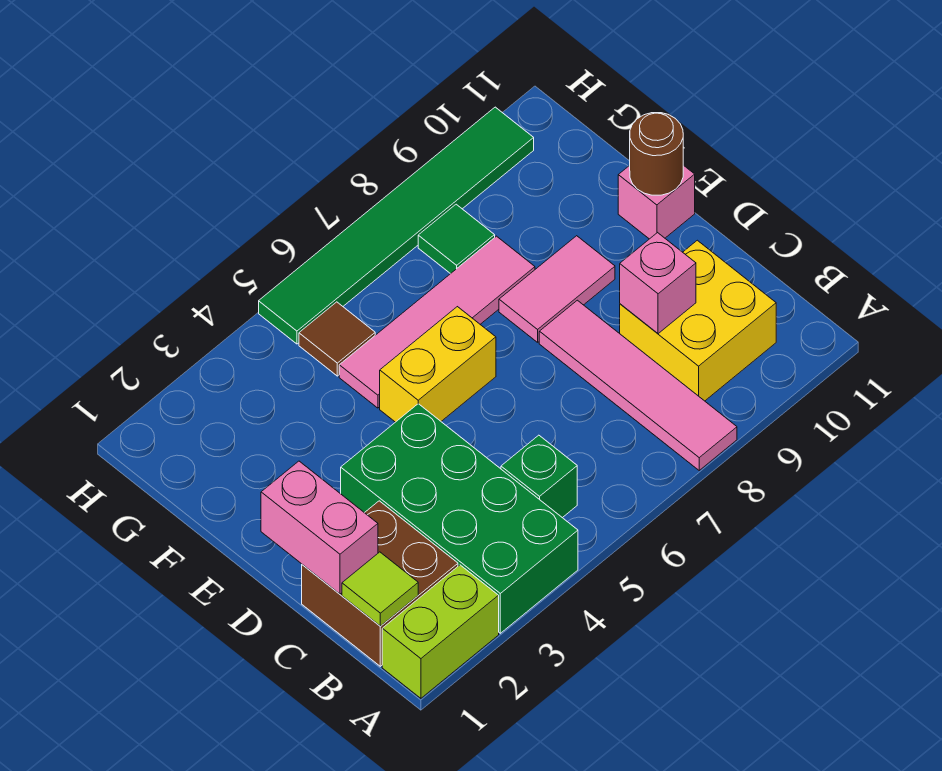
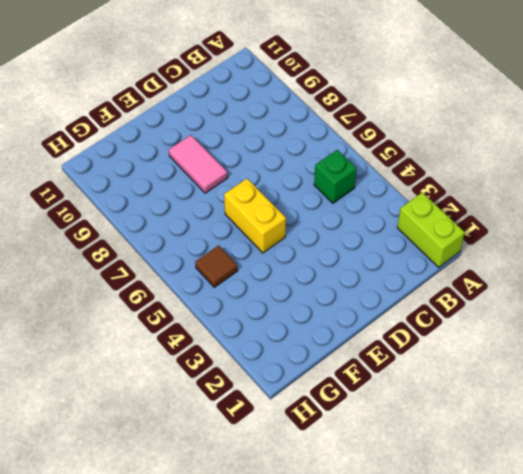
none -> green 2x4 brick [341,404,578,633]
none -> pink 1x4 tile [539,300,737,470]
none -> brown 2x2 brick [302,501,458,666]

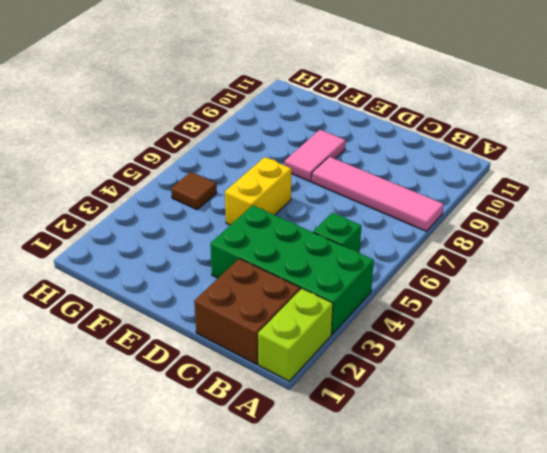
none -> yellow 2x2 brick [620,240,776,401]
none -> pink 1x1 brick [618,165,695,239]
none -> pink 1x4 tile [339,236,535,408]

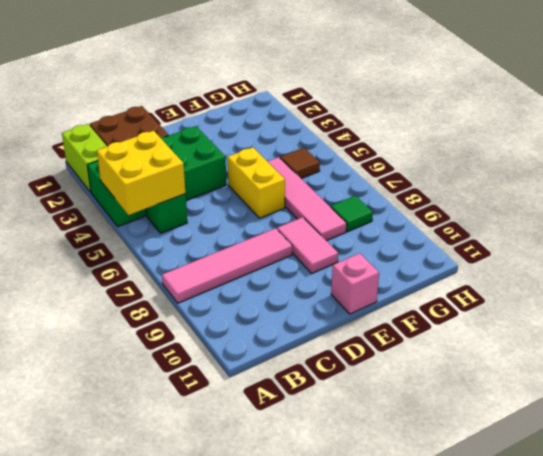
yellow 2x2 brick [97,131,185,215] -> yellow 2x2 brick moved to [620,240,776,401]
none -> green 1x6 tile [259,107,534,344]
none -> lime 1x1 tile [342,552,418,626]
none -> pink 1x2 brick [261,461,378,594]

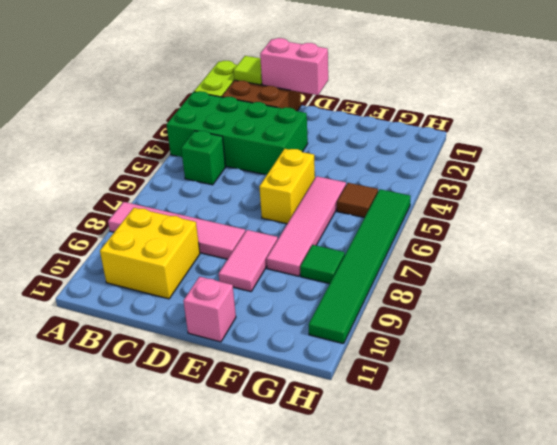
none -> pink 1x1 brick [620,233,696,334]
none -> brown 1x1 round brick [630,113,683,195]

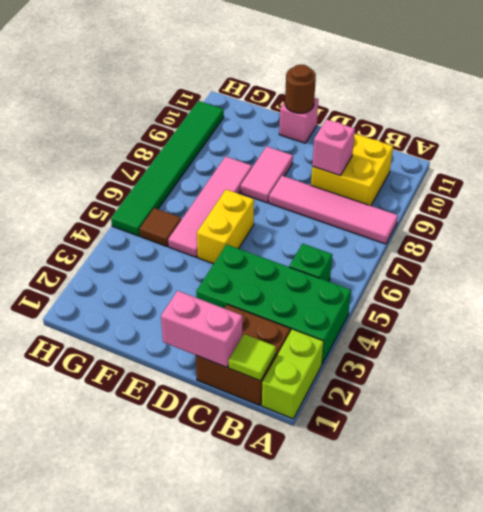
none -> green 1x1 tile [418,204,495,274]

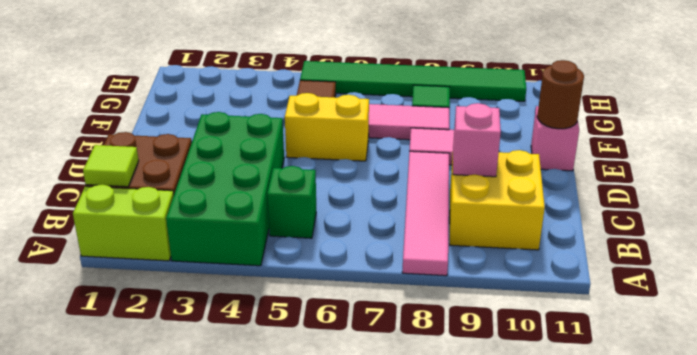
none -> pink 1x2 brick [261,461,378,594]

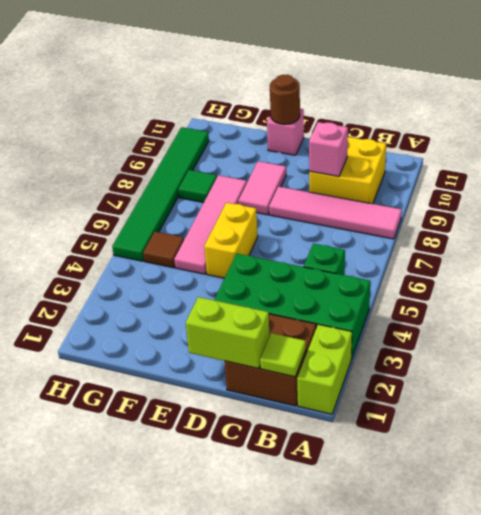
lime 1x2 brick [186,297,270,369] -> pink 1x2 brick [261,461,378,594]

